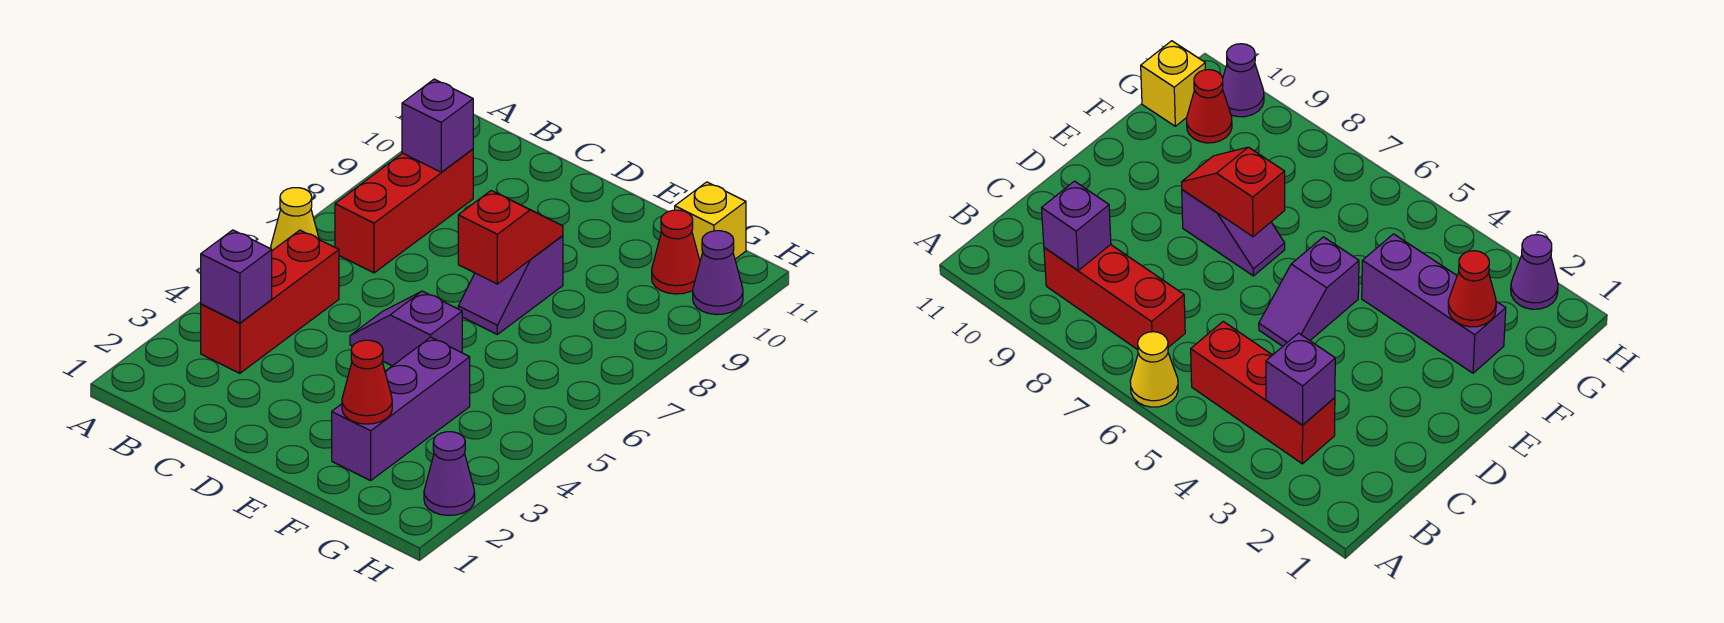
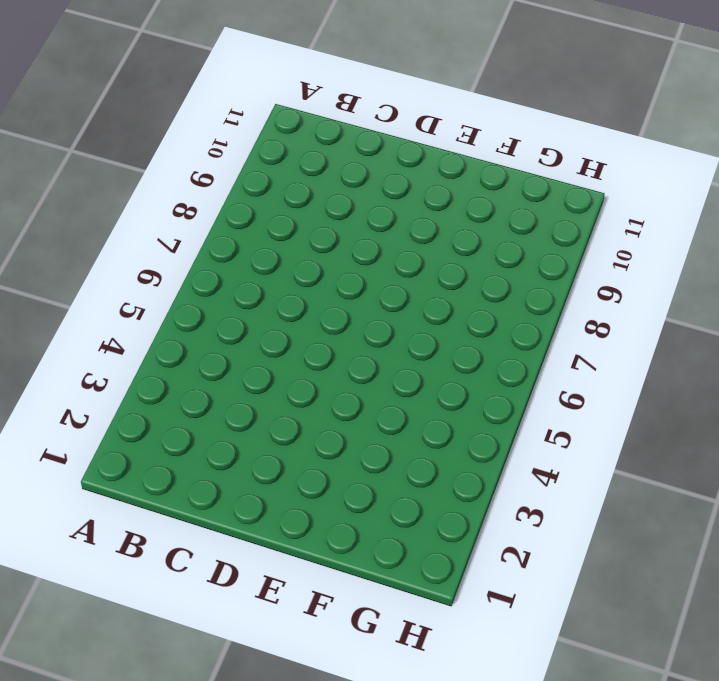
none -> yellow 1x1 cone [271,188,319,250]
none -> red 1x3 brick [201,230,339,373]
none -> red 1x3 brick [335,149,473,273]

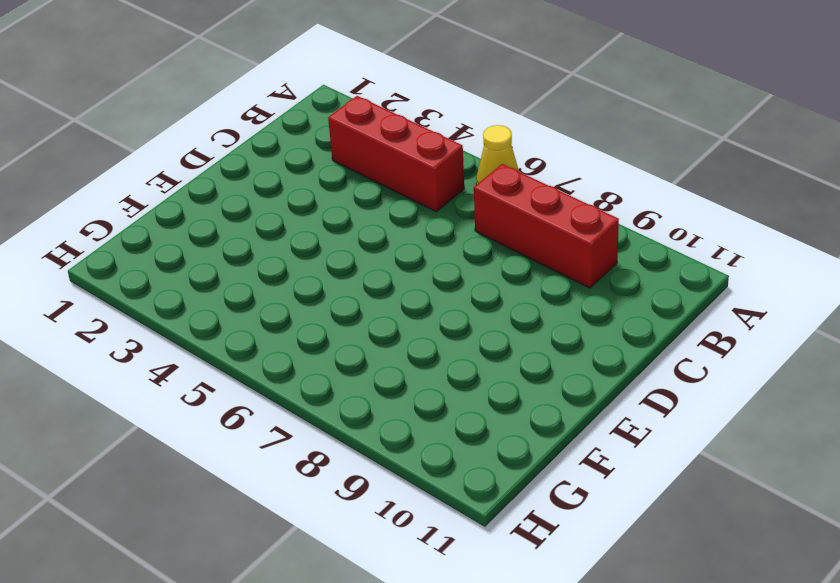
none -> purple 1x2 slope [350,291,462,366]
none -> purple 1x2 slope [458,236,563,334]
none -> purple 1x3 brick [332,337,470,481]

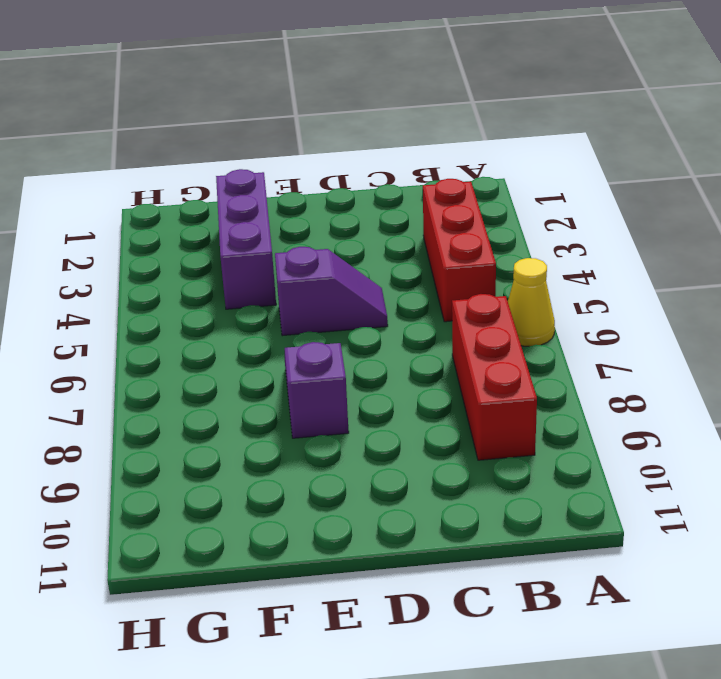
none -> red 1x1 cone [652,210,700,294]
none -> yellow 1x1 brick [675,182,746,260]
none -> purple 1x1 cone [424,432,475,516]

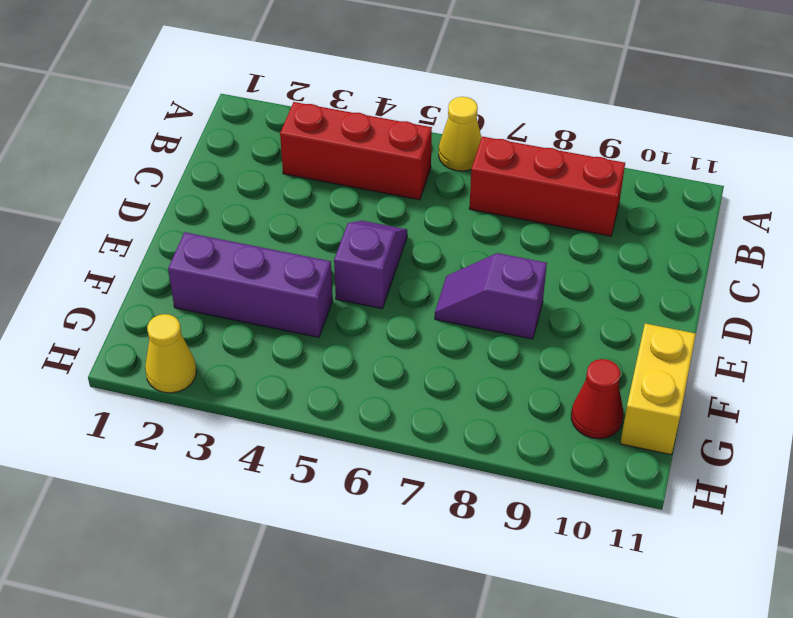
yellow 1x2 brick [620,323,696,455] -> yellow 1x1 brick [675,182,746,260]
yellow 1x1 cone [145,314,197,393] -> purple 1x1 cone [424,432,475,516]
none -> purple 1x1 cone [693,231,743,315]
none -> purple 1x1 brick [201,230,272,323]
none -> purple 1x1 brick [402,79,473,172]

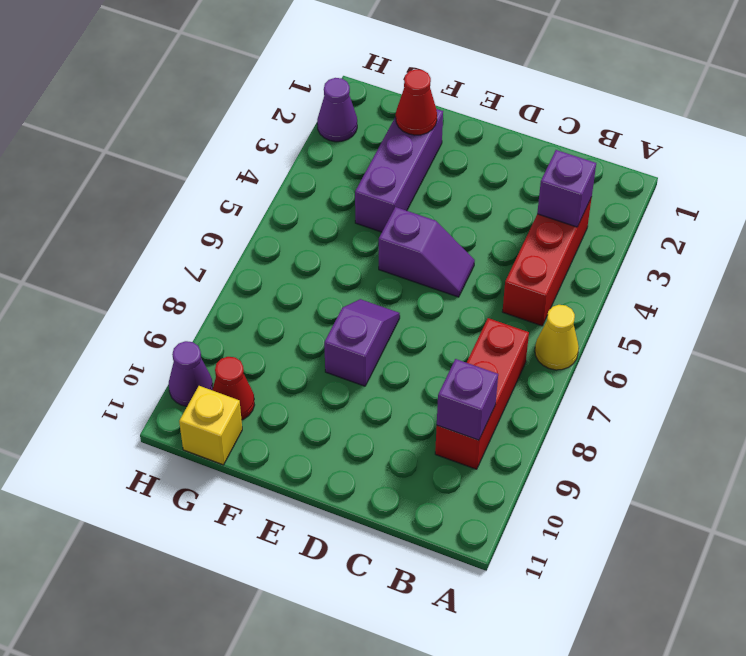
none -> red 1x2 slope [458,191,563,284]

